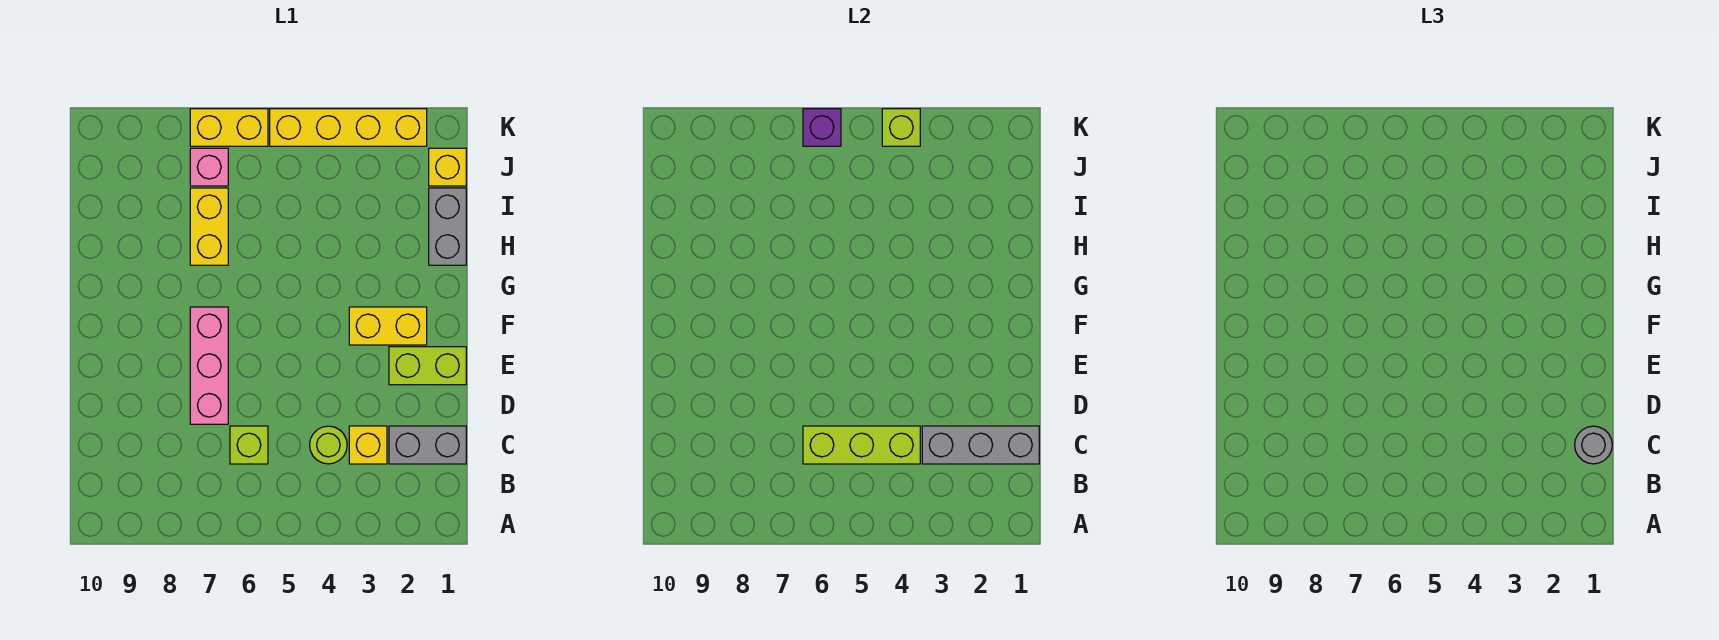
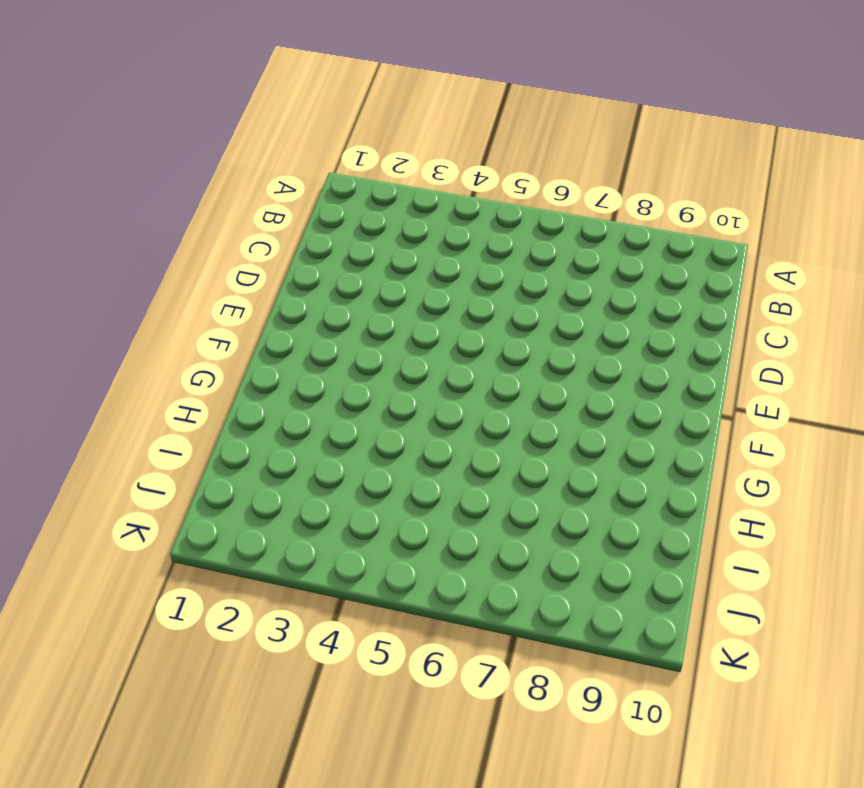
none -> grey 1x2 brick [389,426,466,464]
none -> yellow 1x1 brick [349,426,387,464]
none -> lime 1x1 round brick [310,426,347,464]

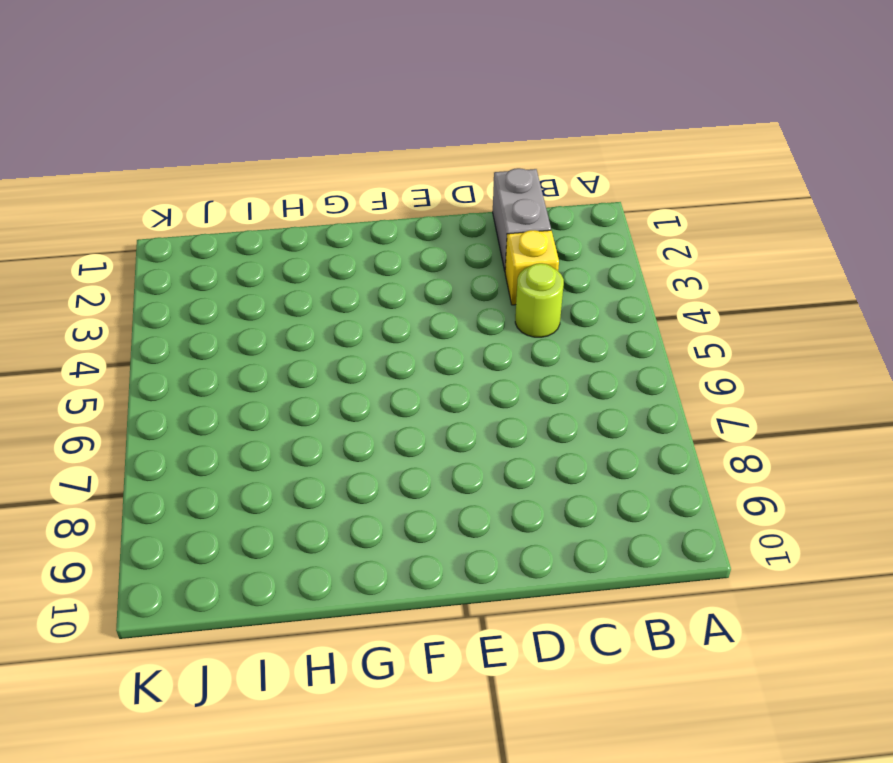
none -> lime 1x1 brick [230,426,268,464]
none -> pink 1x3 brick [190,307,228,424]
none -> lime 1x2 brick [389,347,466,385]

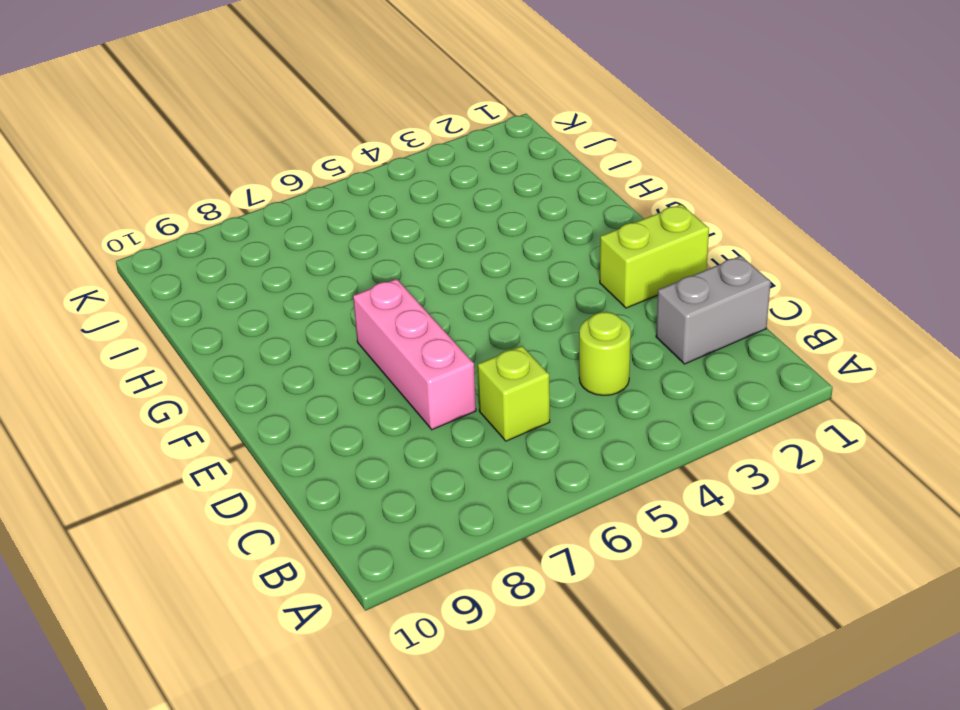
none -> yellow 1x1 brick [349,426,387,464]
none -> yellow 1x2 brick [349,307,427,345]
none -> grey 1x2 brick [429,188,466,265]

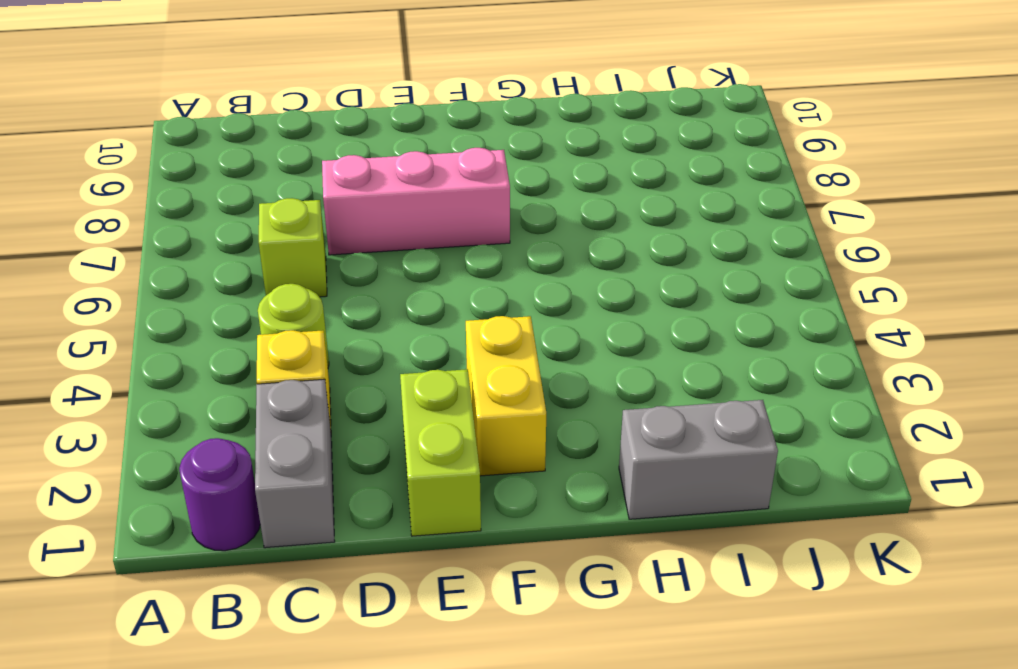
purple 1x1 round brick [179,438,260,551] -> none
none -> yellow 1x2 brick [190,188,228,265]
none -> yellow 1x1 brick [429,148,466,186]
none -> pink 1x1 brick [190,148,228,186]

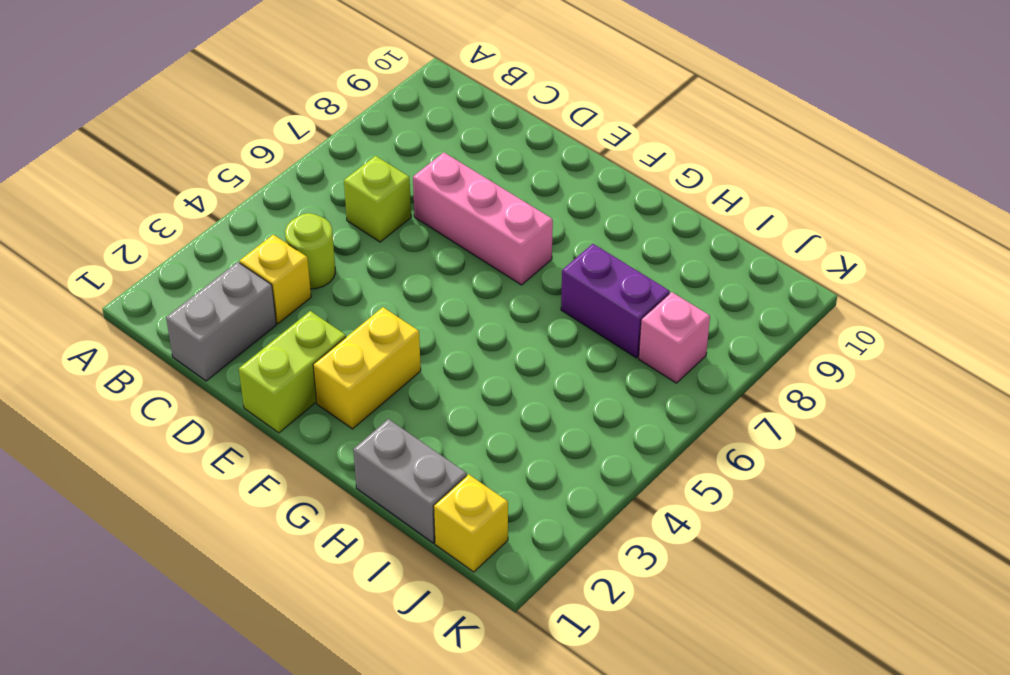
purple 1x2 brick [561,244,670,358] -> yellow 1x2 brick [190,188,228,265]
none -> yellow 1x4 brick [270,109,427,146]
none -> yellow 1x2 brick [190,109,268,146]
none -> grey 1x3 brick [922,426,1039,464]

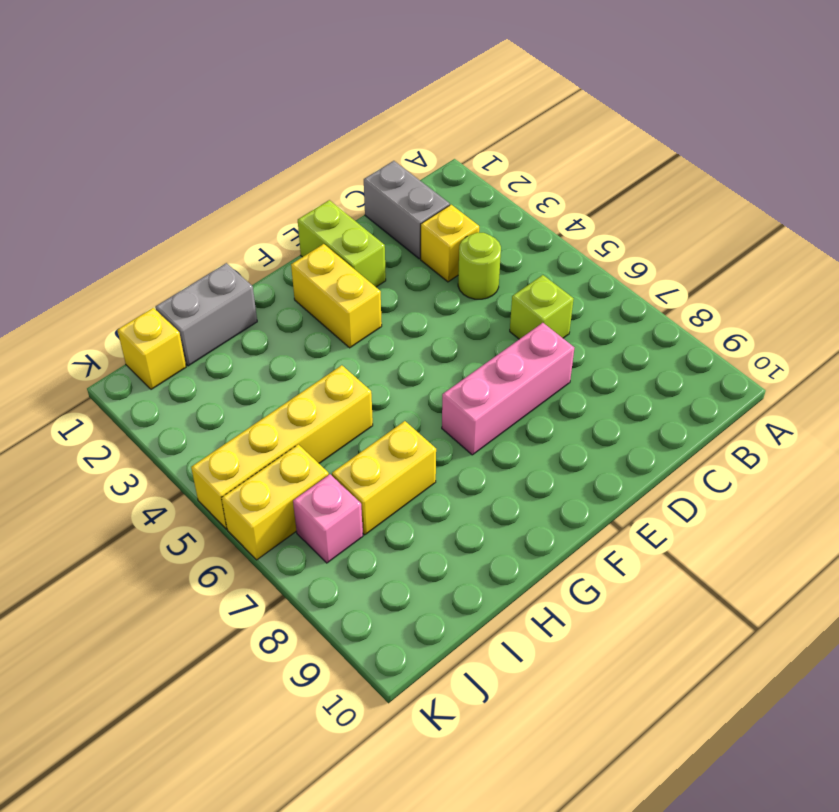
yellow 1x4 brick [191,365,373,529] -> yellow 1x4 brick turned to [270,109,427,146]
yellow 1x2 brick [222,444,329,560] -> yellow 1x2 brick turned to [190,109,268,146]
none -> grey 1x3 brick [922,426,1039,464]
none -> lime 1x3 brick [803,426,920,464]
none -> lime 1x1 brick [882,109,920,146]

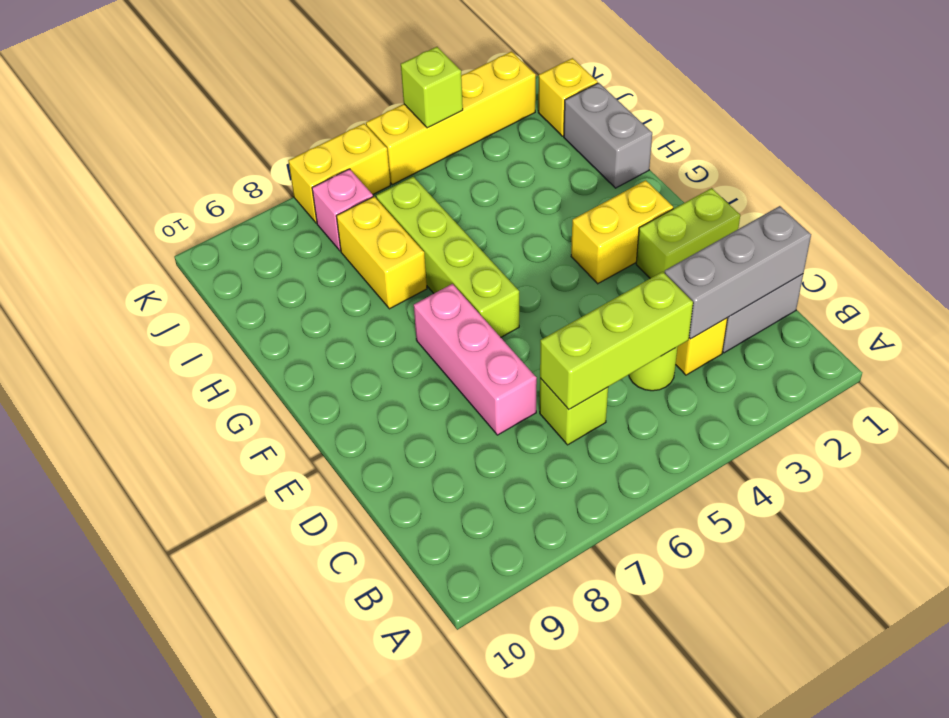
lime 1x4 brick [376,177,519,337] -> none
none -> purple 1x1 brick [803,109,841,146]
none -> grey 1x1 round brick [1575,426,1612,464]

